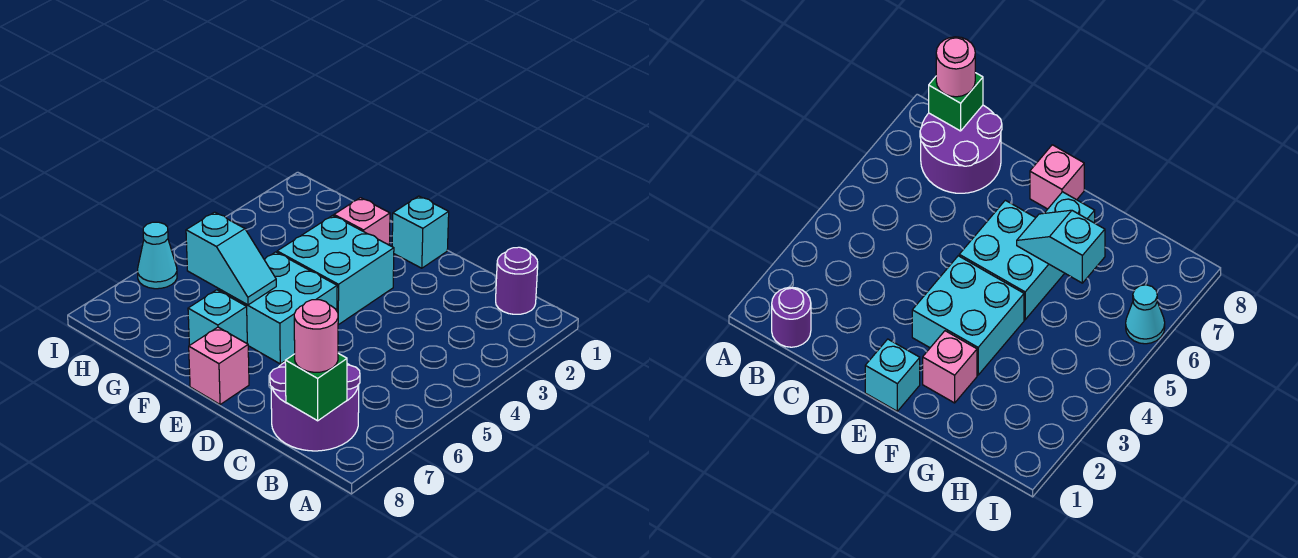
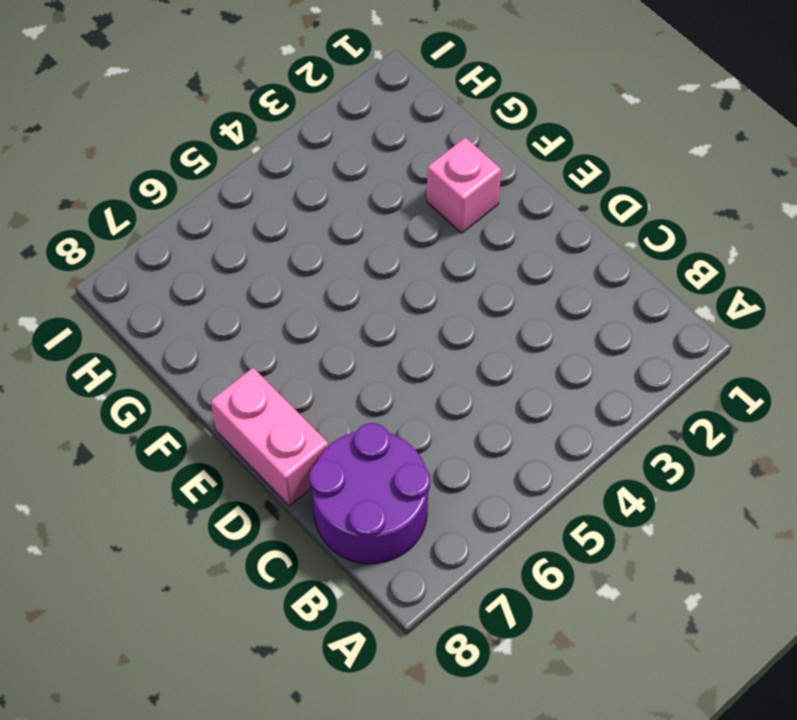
pink 1x2 brick [211,368,328,506] -> pink 1x1 brick [189,327,249,405]
none -> purple 1x1 round brick [496,247,538,314]
none -> cyan 1x1 brick [392,196,449,268]
none -> cyan 2x2 brick [277,215,394,325]

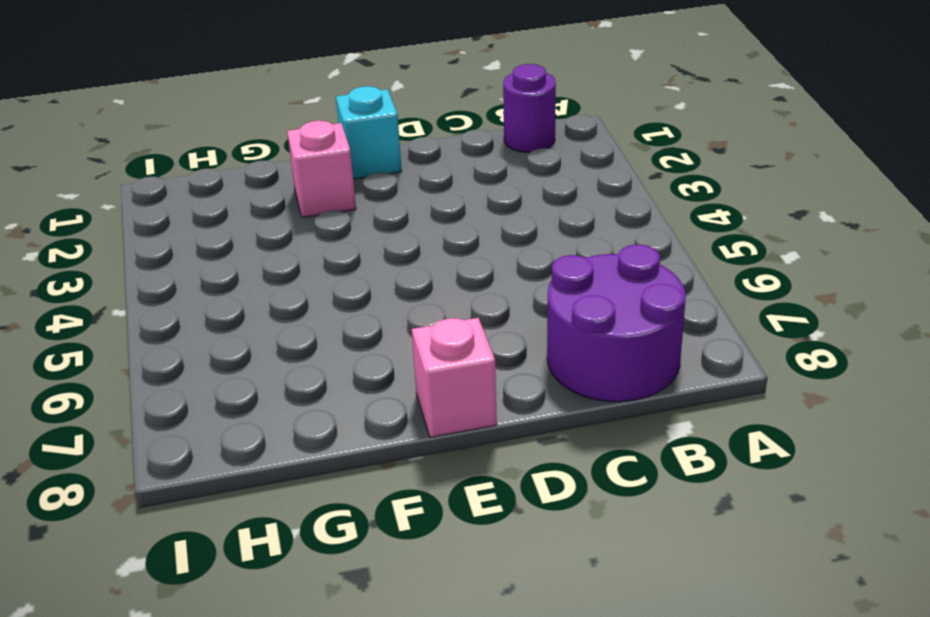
none -> cyan 2x2 brick [277,215,394,325]
none -> cyan 2x2 brick [218,252,337,364]
none -> cyan 1x1 brick [188,290,247,345]

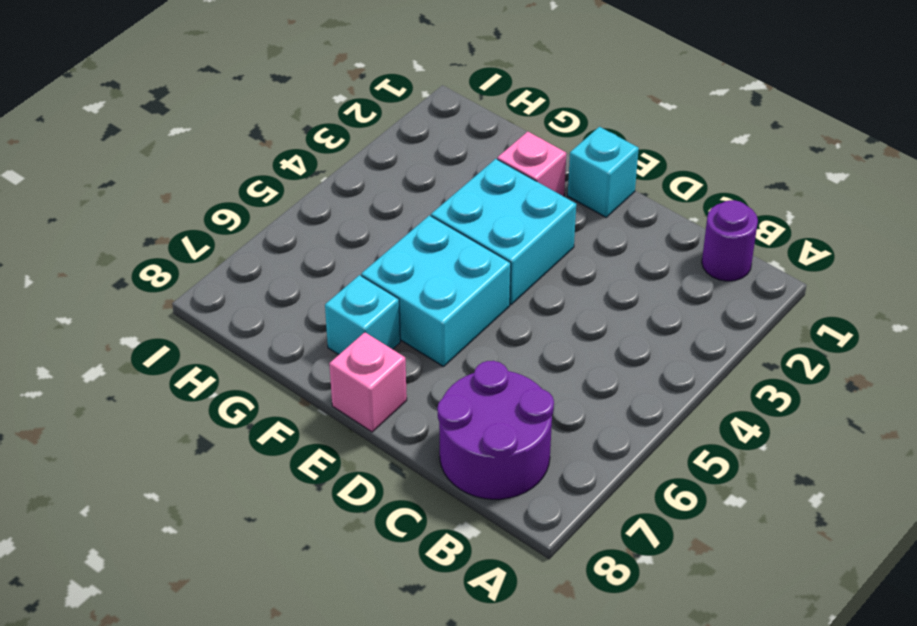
none -> cyan 1x1 cone [138,222,177,289]
none -> green 1x1 brick [285,353,347,421]
none -> cyan 1x2 slope [186,212,276,305]

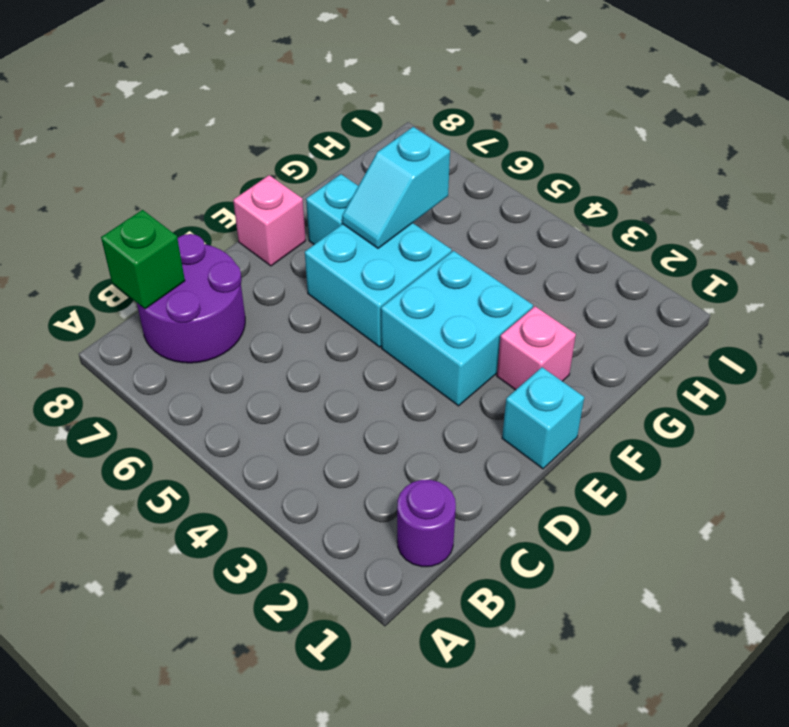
none -> cyan 1x1 cone [138,222,177,289]
none -> pink 1x1 round brick [294,300,338,372]

